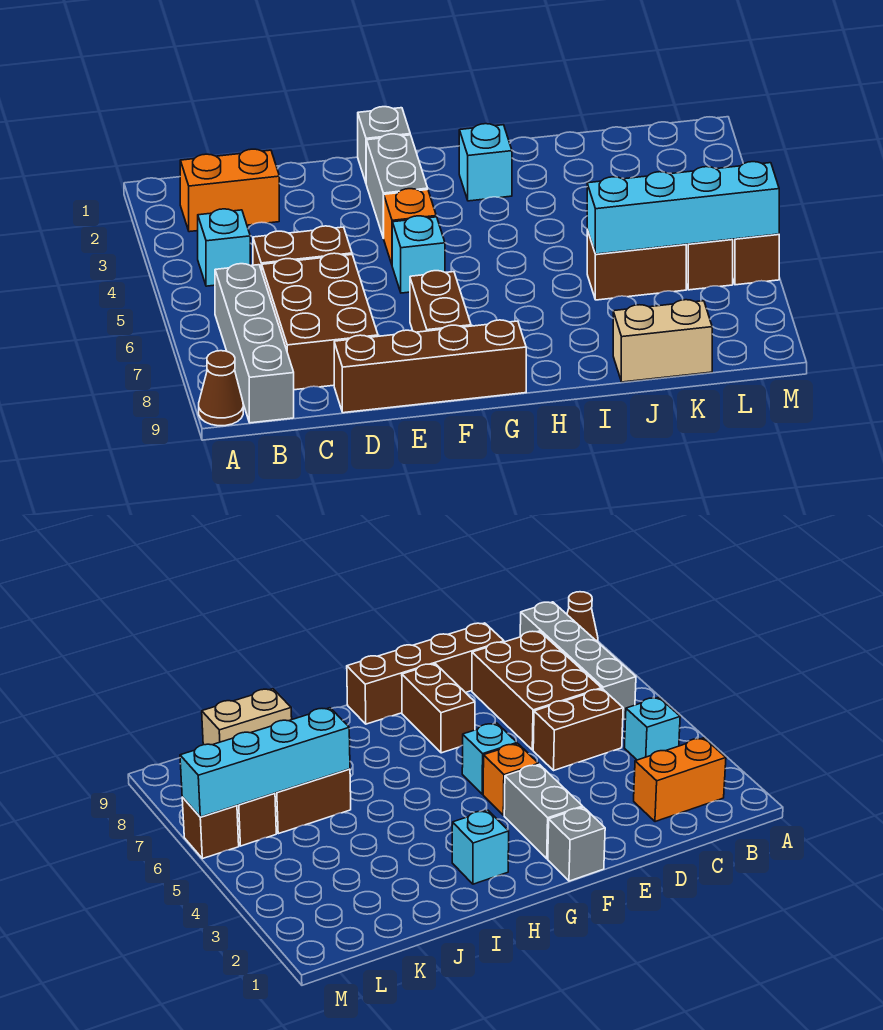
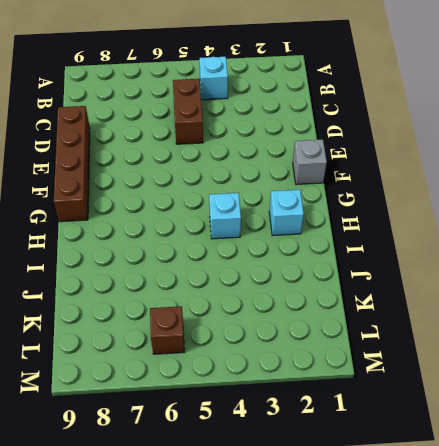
cyan 1x1 brick [209,193,241,239] -> cyan 1x1 brick moved to [392,216,445,293]
none -> brown 1x1 cone [199,351,243,426]
none -> orange 1x2 brick [180,149,279,232]
none -> grey 1x4 brick [215,264,294,423]

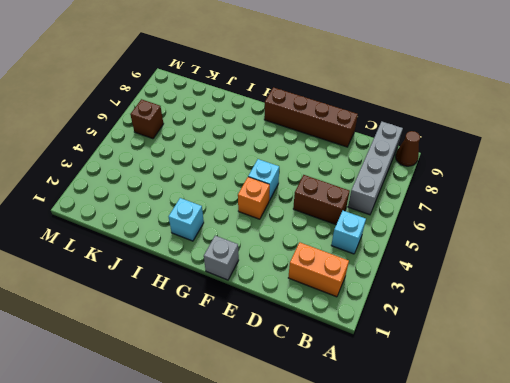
none -> brown 2x3 brick [262,253,378,390]
none -> grey 1x2 brick [366,134,428,238]
none -> brown 1x2 brick [410,271,471,332]

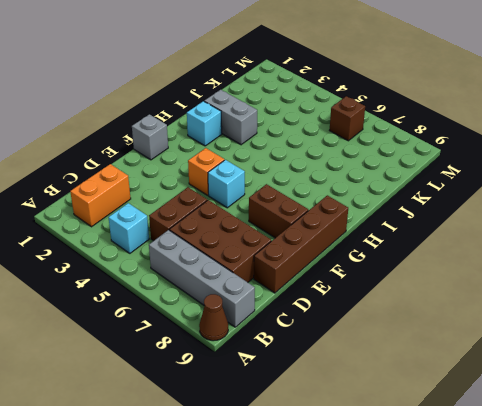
grey 1x2 brick [204,90,257,145] -> grey 1x2 brick moved to [366,134,428,238]
none -> brown 1x2 brick [587,230,686,300]
none -> tan 1x2 brick [613,300,712,382]
none -> brown 1x1 brick [733,234,779,285]

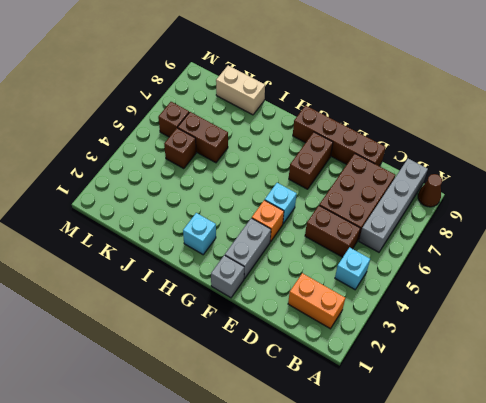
brown 1x1 brick [164,128,196,169] -> brown 1x1 brick moved to [733,234,779,285]
none -> cyan 1x4 brick [587,162,779,254]

